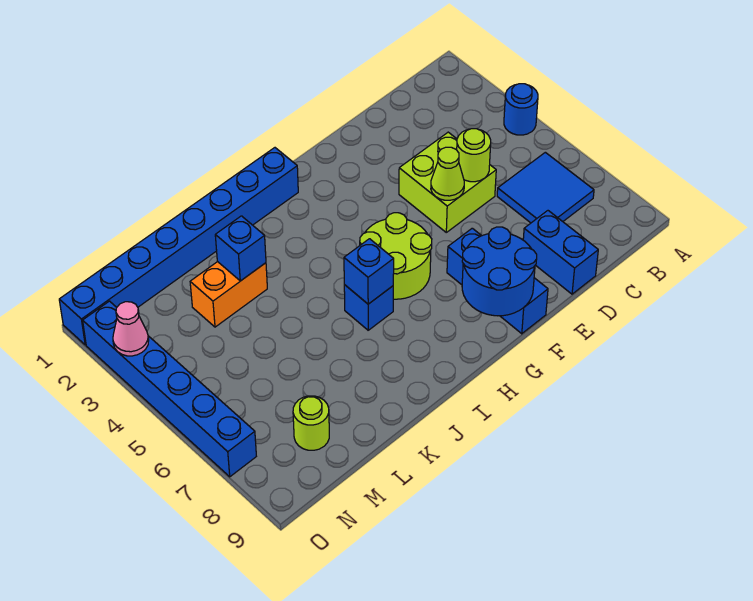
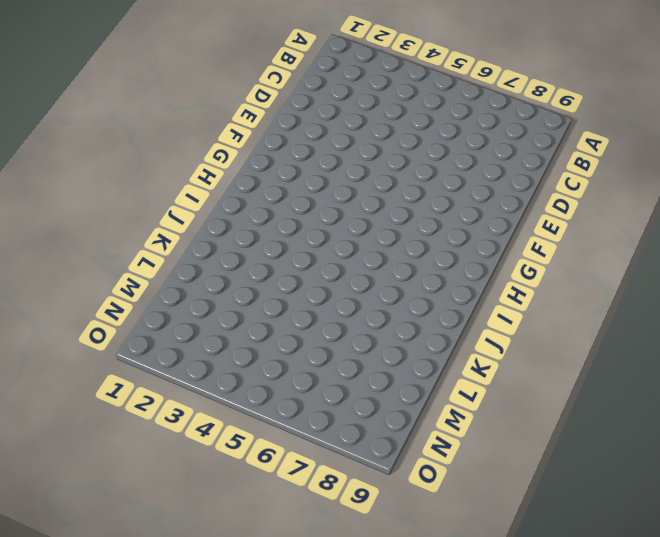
none -> blue 1x1 round brick [504,84,538,135]
none -> blue 2x2 tile [497,152,594,223]
none -> lime 2x2 brick [399,132,496,232]

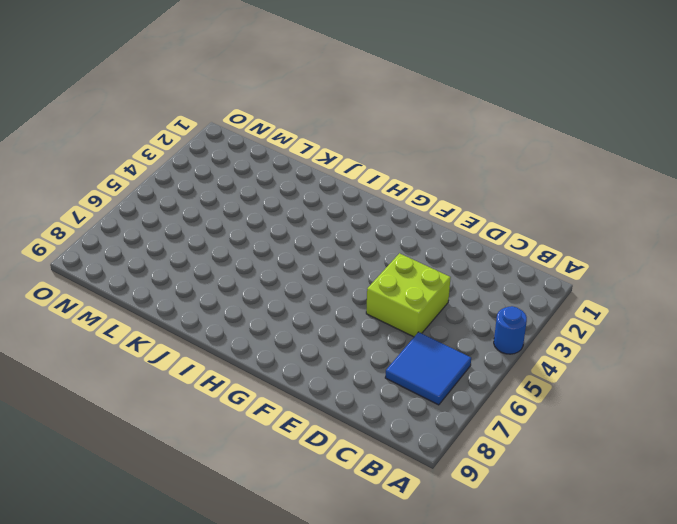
none -> blue 1x2 brick [523,211,598,294]
none -> blue 1x3 brick [447,228,548,334]
none -> lime 2x2 round brick [360,213,432,299]

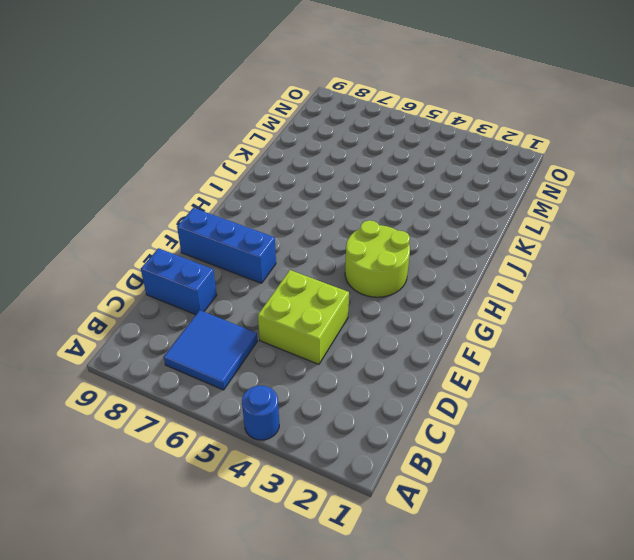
lime 2x2 round brick [345,220,410,297] -> lime 2x2 round brick moved to [360,213,432,299]
none -> blue 1x8 brick [59,148,298,345]
none -> blue 1x1 brick [344,285,393,330]
none -> orange 1x2 brick [190,262,267,327]

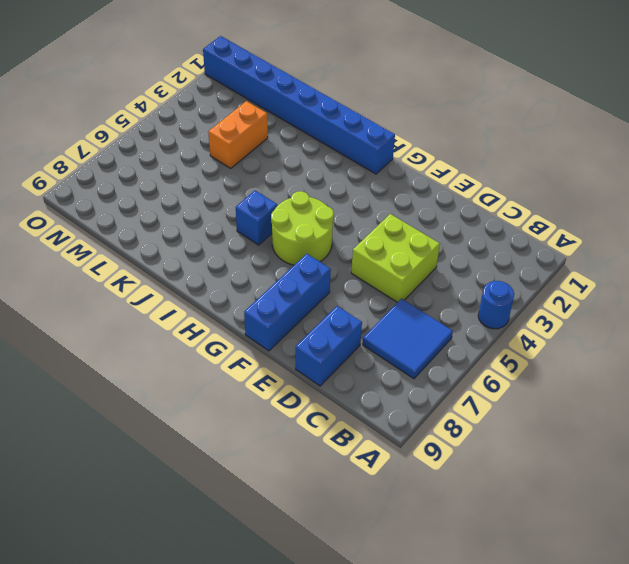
orange 1x2 brick [208,101,268,168] -> orange 1x2 brick turned to [190,262,267,327]
none -> lime 1x1 round brick [293,396,329,450]
none -> blue 1x6 brick [83,301,256,477]
none -> lime 1x1 round brick [457,129,491,182]

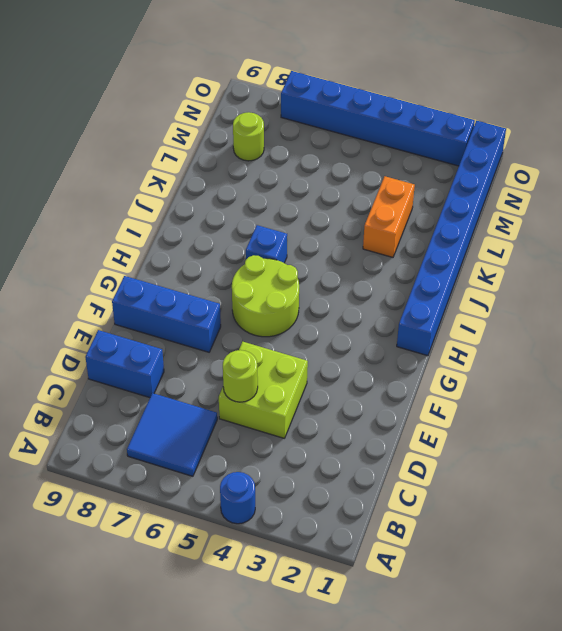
none -> lime 1x1 cone [431,147,464,200]
none -> blue 2x2 round brick [462,227,537,316]
none -> blue 1x1 brick [344,239,394,304]

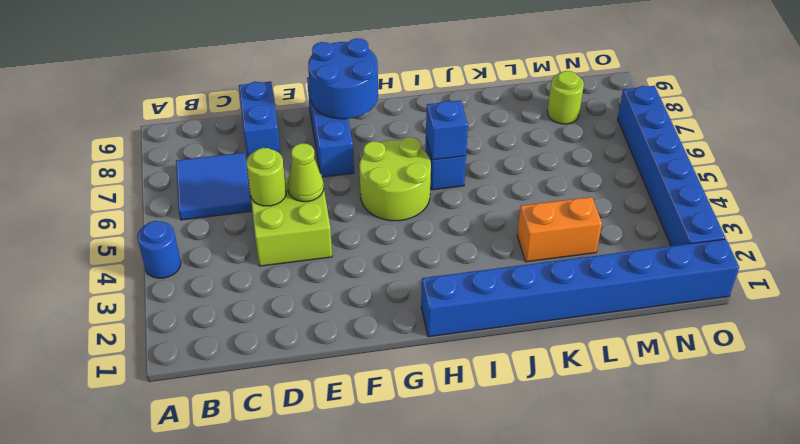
none -> blue 1x1 brick [215,216,266,281]
none -> pink 1x1 cone [113,302,149,356]

